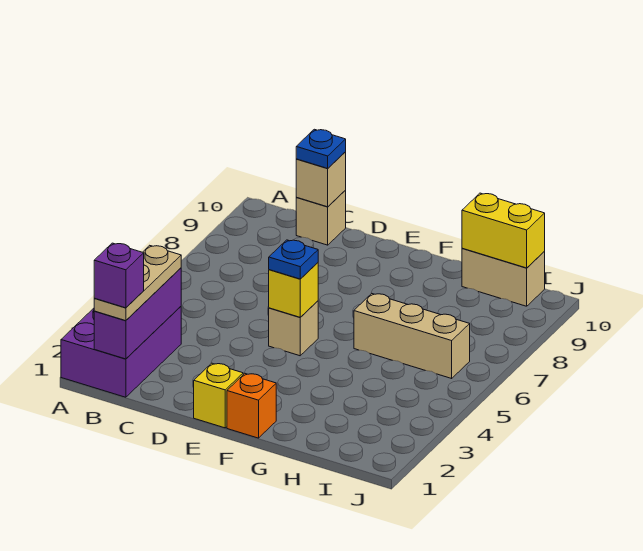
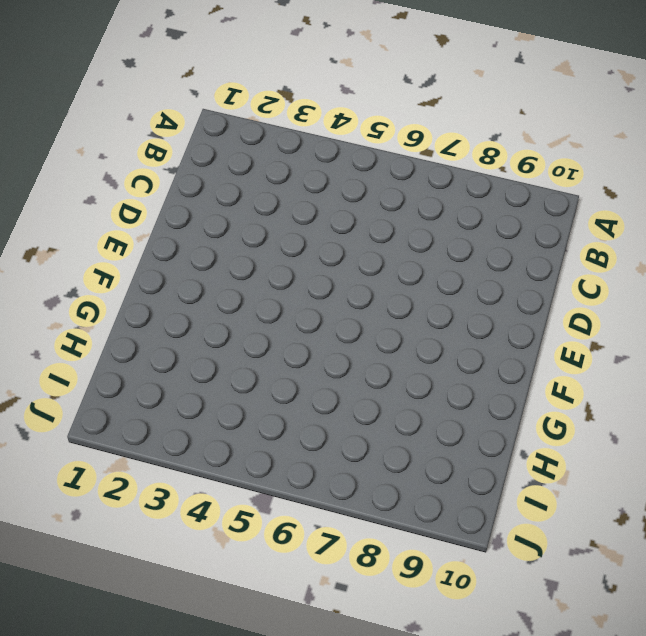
none -> purple 2x3 brick [61,307,181,397]
none -> tan 1x1 brick [296,190,346,245]
none -> yellow 1x1 brick [194,363,243,428]

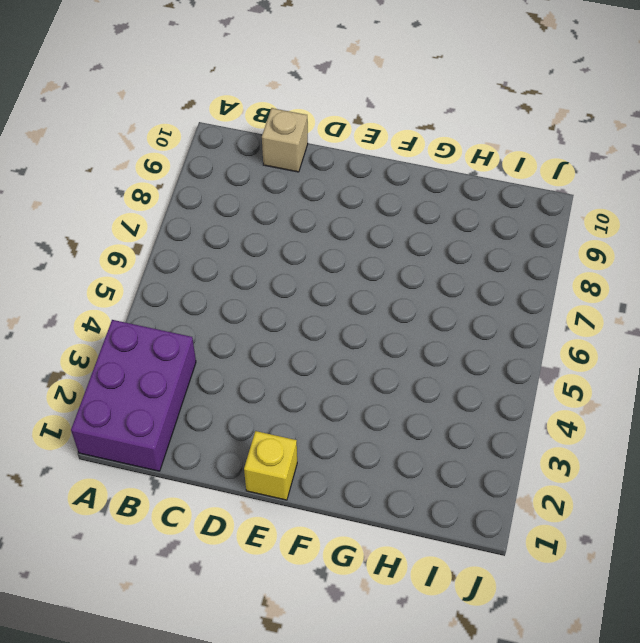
none -> tan 1x1 brick [269,301,318,356]
none -> orange 1x1 brick [227,374,276,438]
none -> tan 1x3 brick [354,294,470,378]

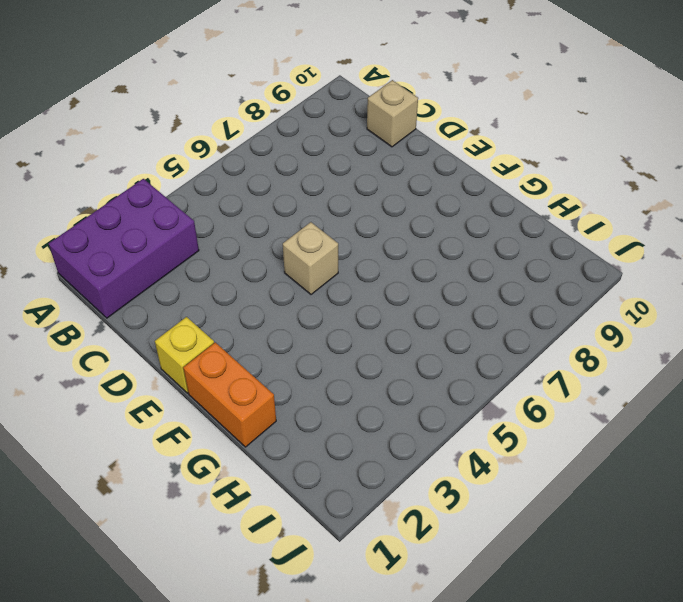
orange 1x2 brick [183,342,276,447] -> orange 1x1 brick [227,374,276,438]
none -> tan 1x3 brick [354,294,470,378]
none -> tan 1x2 brick [462,248,545,306]
none -> purple 1x3 brick [94,268,181,359]

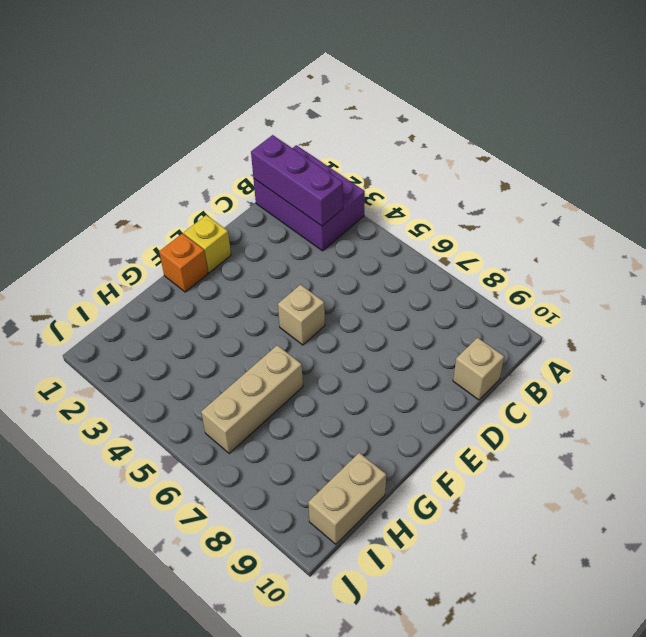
none -> tan 1x1 brick [296,152,346,207]
none -> yellow 1x1 brick [269,263,318,317]
none -> yellow 1x2 brick [462,193,545,268]

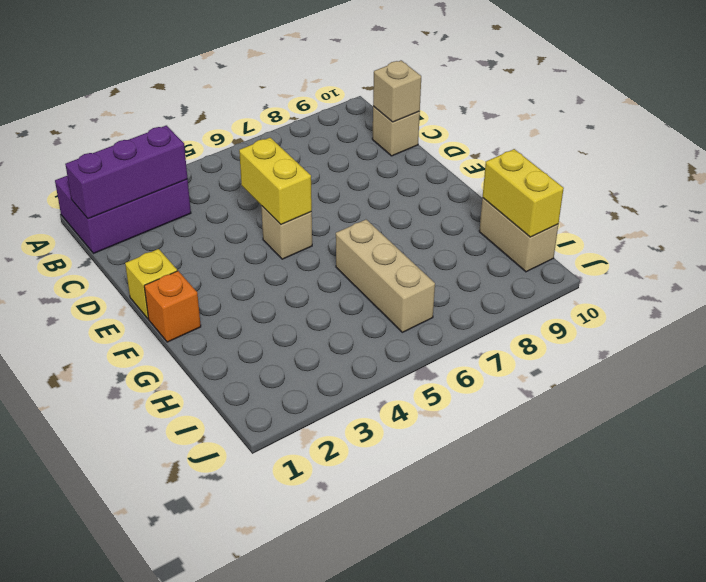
yellow 1x2 brick [239,138,312,225] -> yellow 1x1 brick [269,263,318,317]
none -> tan 1x3 plate [94,245,181,321]
none -> blue 1x1 plate [296,129,346,168]
none -> blue 1x1 plate [269,240,318,279]

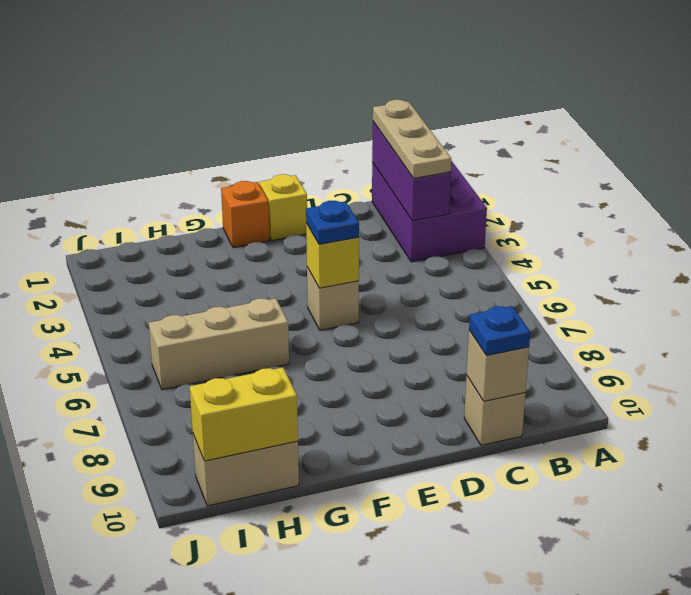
none -> purple 1x1 brick [94,243,144,308]

